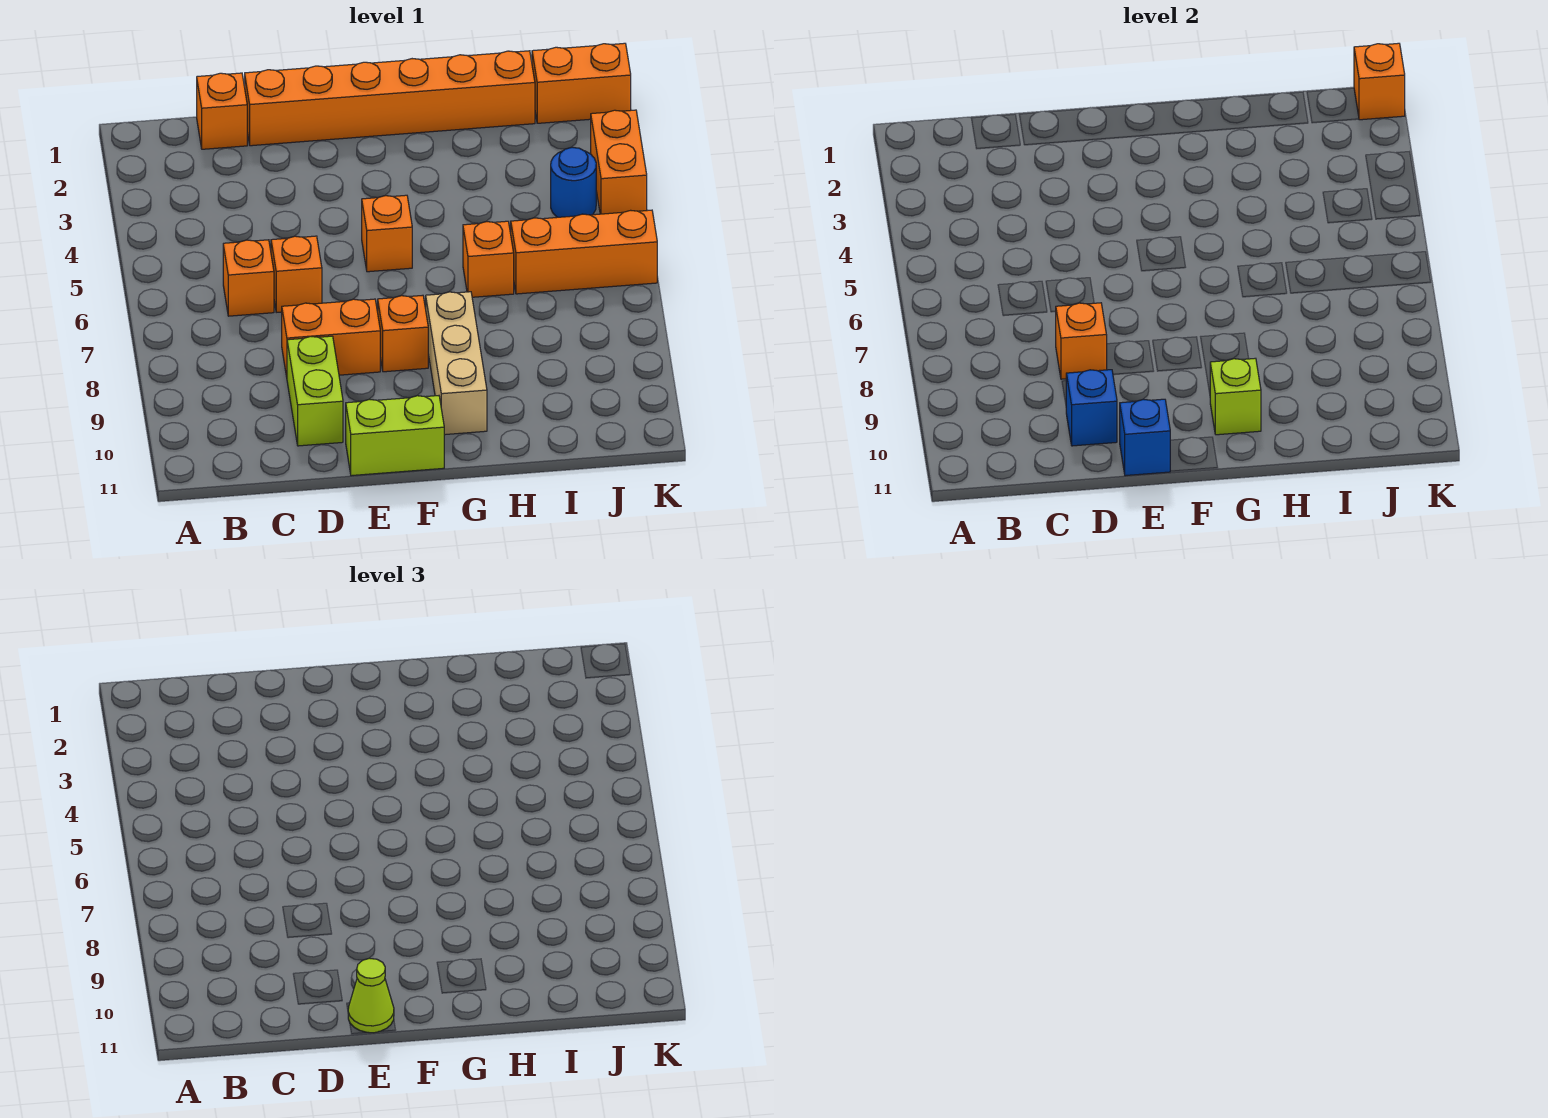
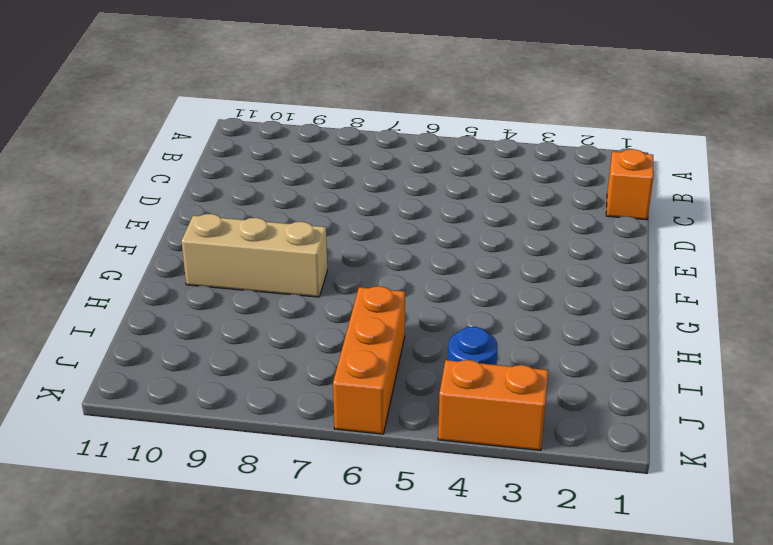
none -> orange 1x1 brick [223,240,274,316]
none -> orange 1x6 brick [245,51,535,146]
none -> orange 1x1 brick [271,236,322,312]

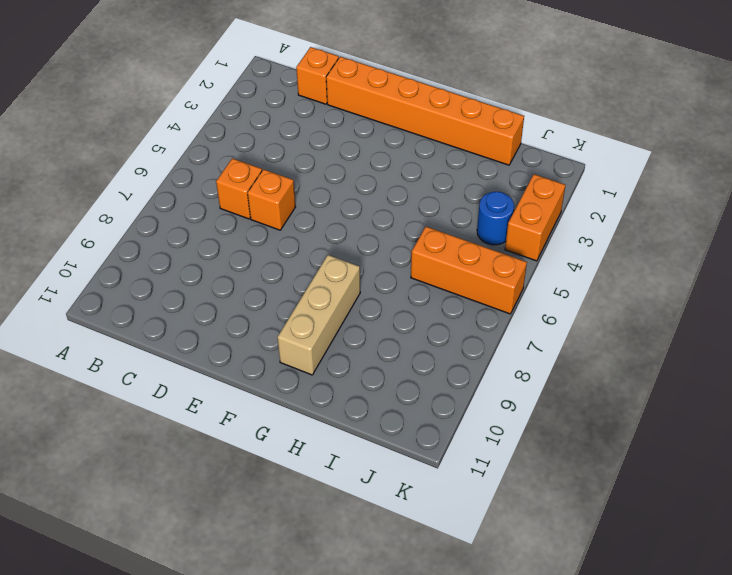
none -> orange 1x2 brick [282,299,380,377]
none -> lime 1x2 brick [287,336,343,446]
none -> lime 1x2 brick [346,396,444,476]

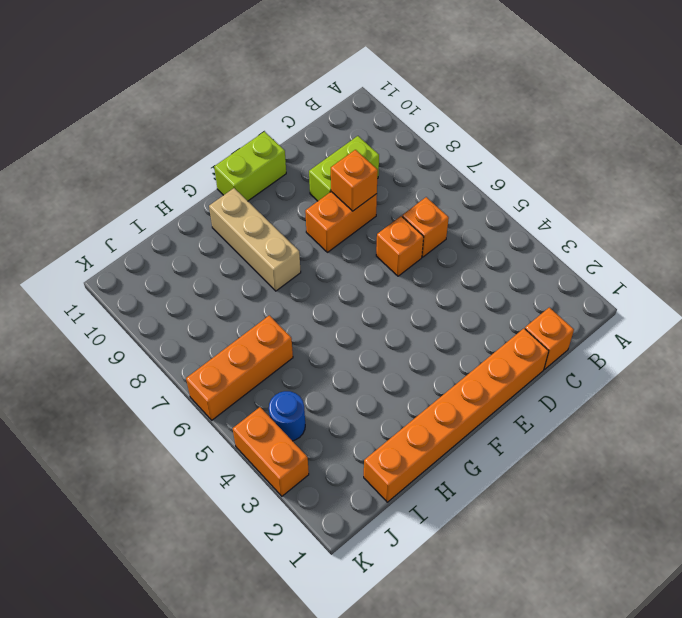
lime 1x2 brick [309,136,379,201] -> lime 1x2 brick turned to [287,336,343,446]
none -> orange 1x1 brick [362,195,412,272]
none -> orange 1x1 brick [378,295,428,372]
none -> orange 1x1 brick [463,221,514,297]

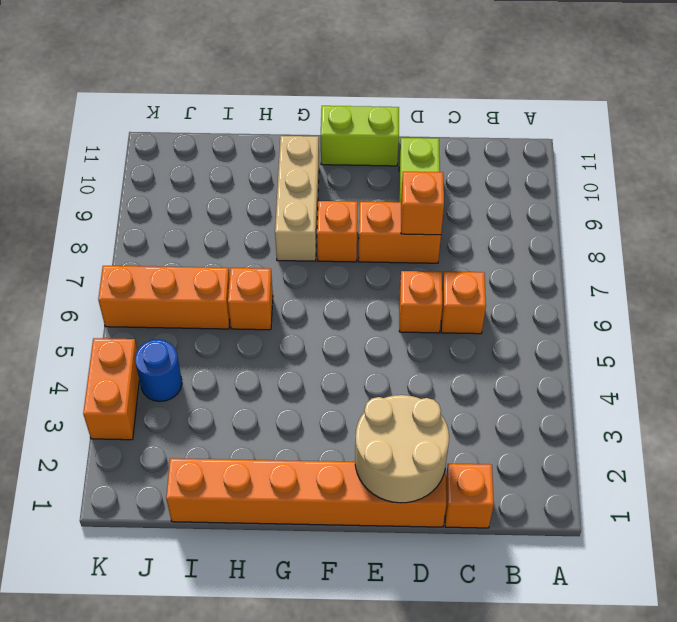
tan 2x2 round brick [355,395,449,503] -> none
none -> orange 1x1 brick [362,195,412,272]
none -> orange 1x2 brick [532,43,631,123]
none -> blue 1x1 brick [1066,370,1117,446]

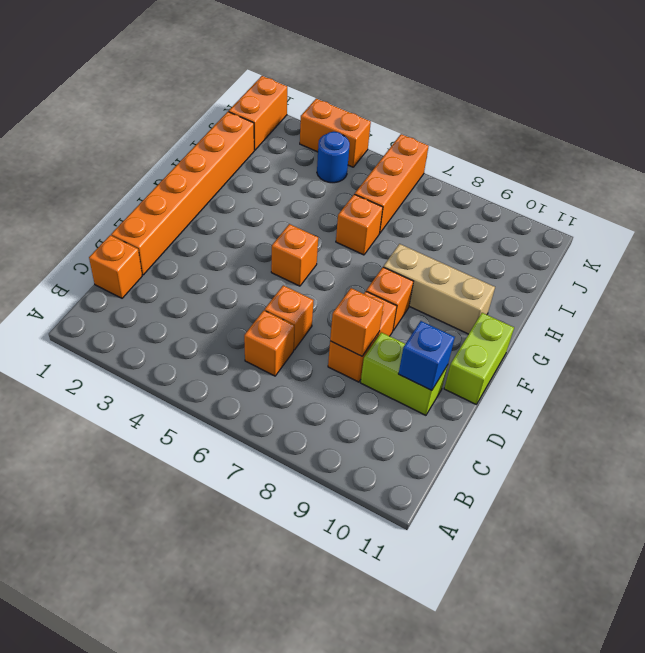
none -> blue 1x1 brick [1120,399,1170,476]
none -> lime 1x1 brick [1210,358,1261,435]
none -> orange 1x1 brick [1354,43,1405,120]

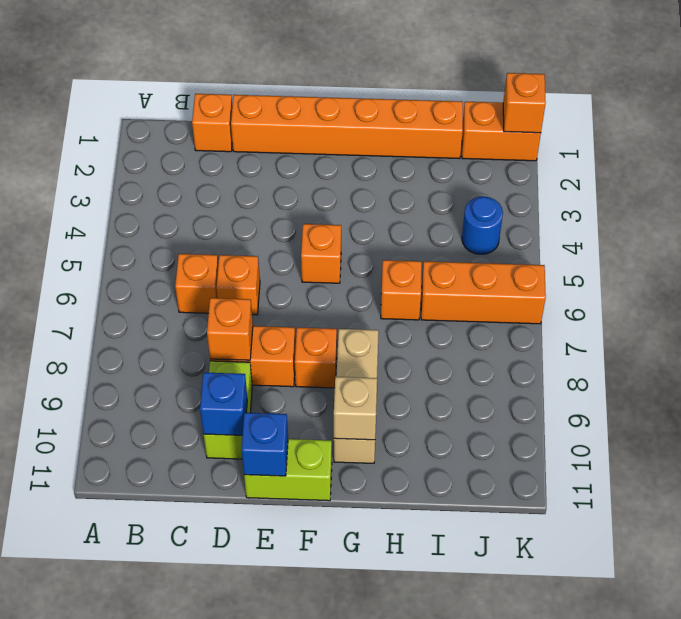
tan 1x1 brick [334,377,377,440] -> lime 1x1 brick [1210,358,1261,435]
none -> orange 1x2 brick [591,110,647,214]
none -> lime 1x1 cone [348,958,394,1033]

